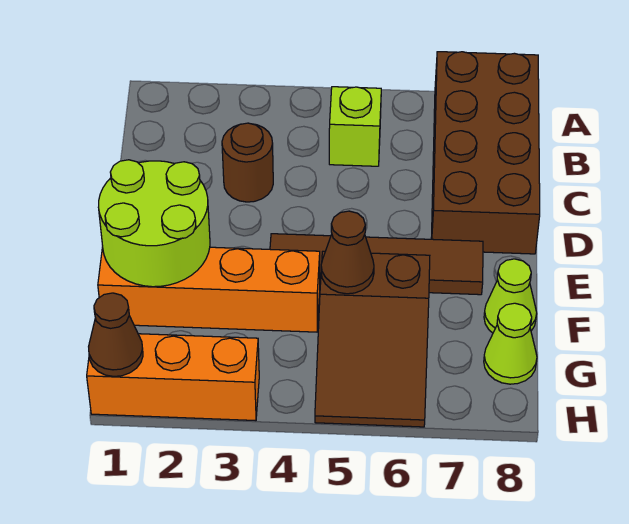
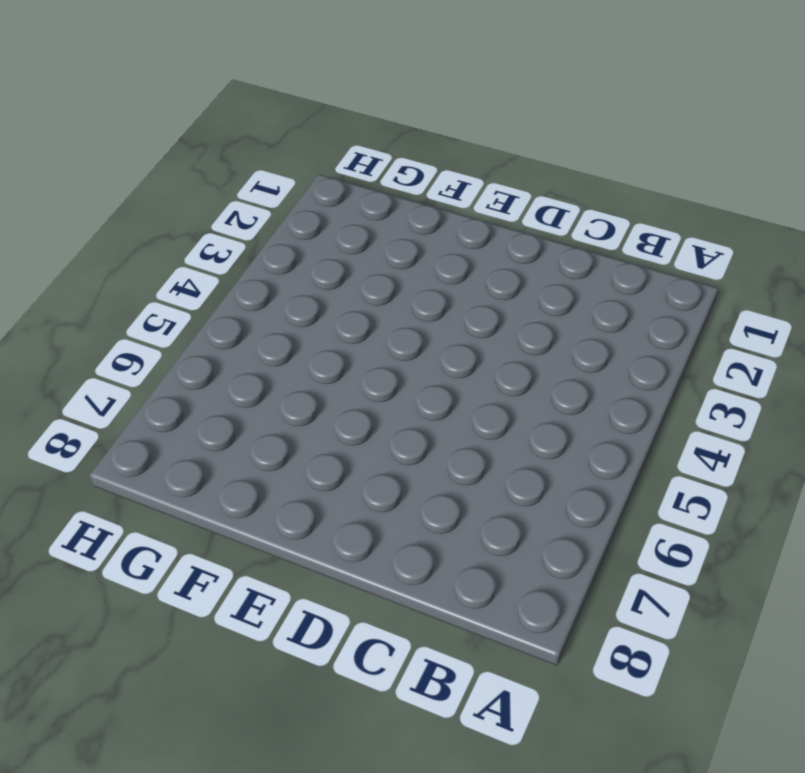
none -> brown 2x4 brick [431,52,540,254]
none -> lime 1x1 brick [329,87,381,166]
none -> brown 1x1 round brick [222,123,273,202]

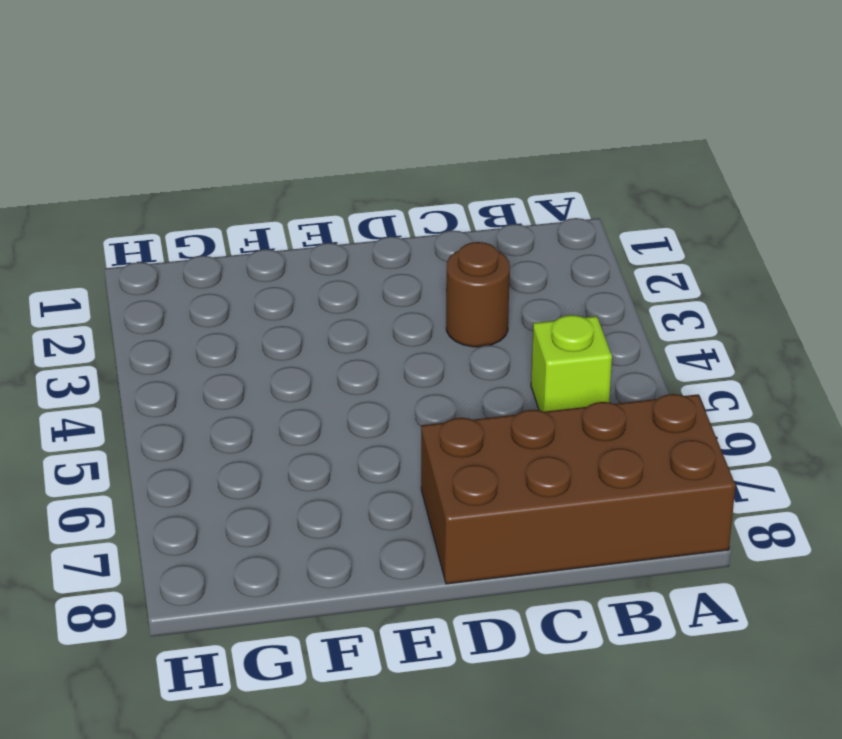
none -> brown 1x4 tile [270,234,483,295]
none -> orange 1x4 brick [98,247,320,332]
none -> brown 2x3 slope [315,251,430,427]

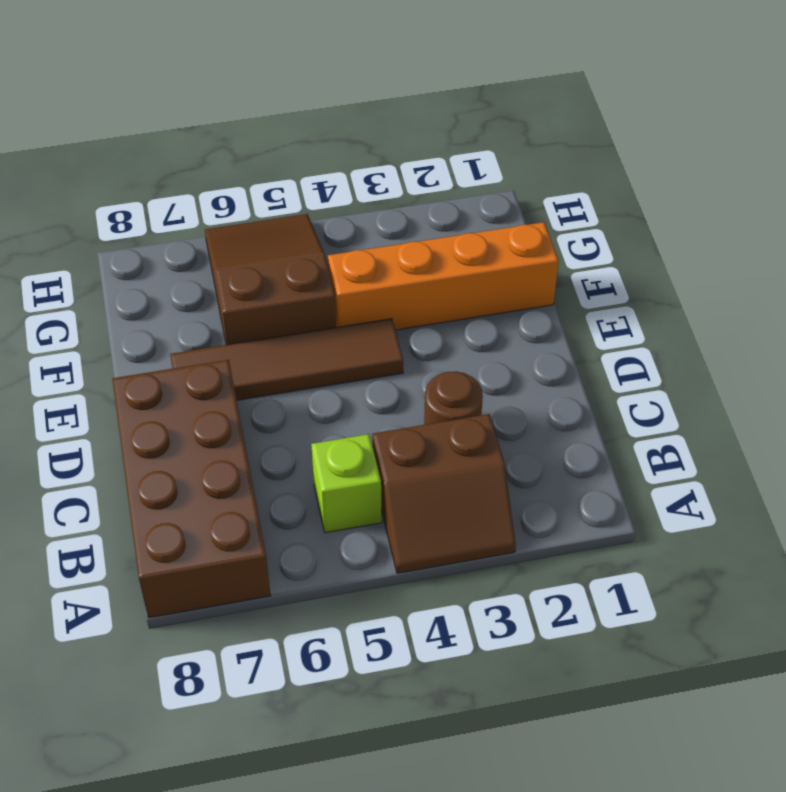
brown 2x2 slope [372,414,516,573] -> none
none -> lime 1x1 cone [484,259,537,333]
none -> lime 1x1 cone [484,303,537,384]
none -> orange 1x3 brick [87,334,259,421]

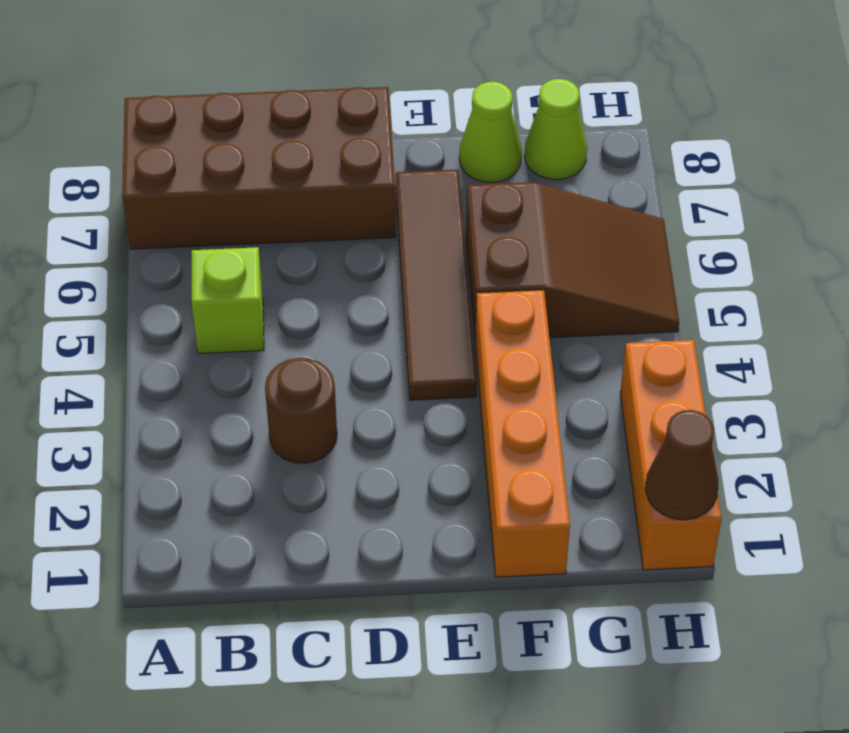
none -> lime 2x2 round brick [98,160,210,287]
none -> brown 1x1 cone [321,211,374,294]

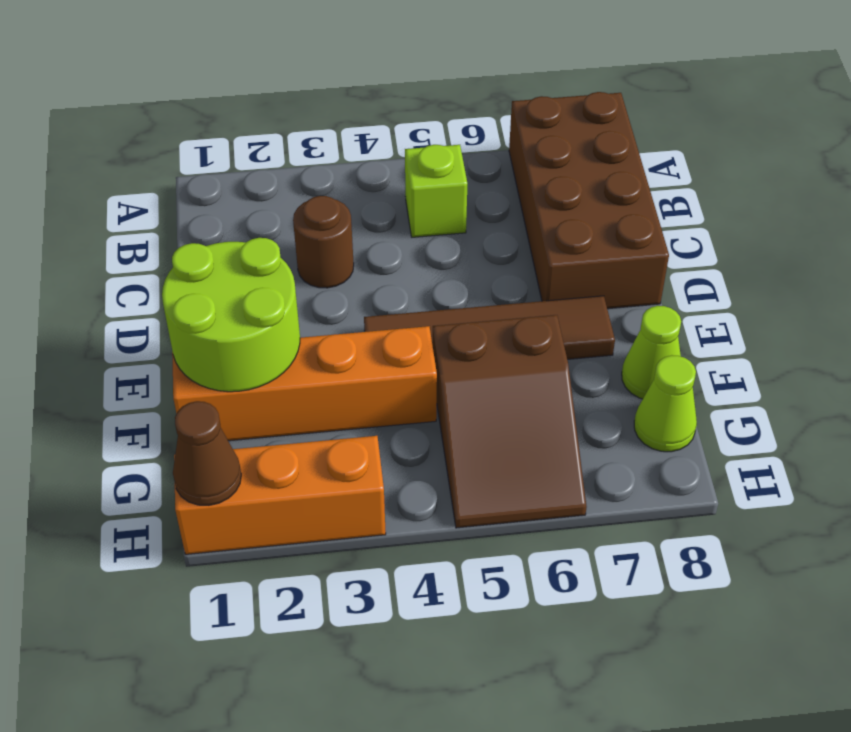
none -> brown 1x1 cone [321,211,374,294]

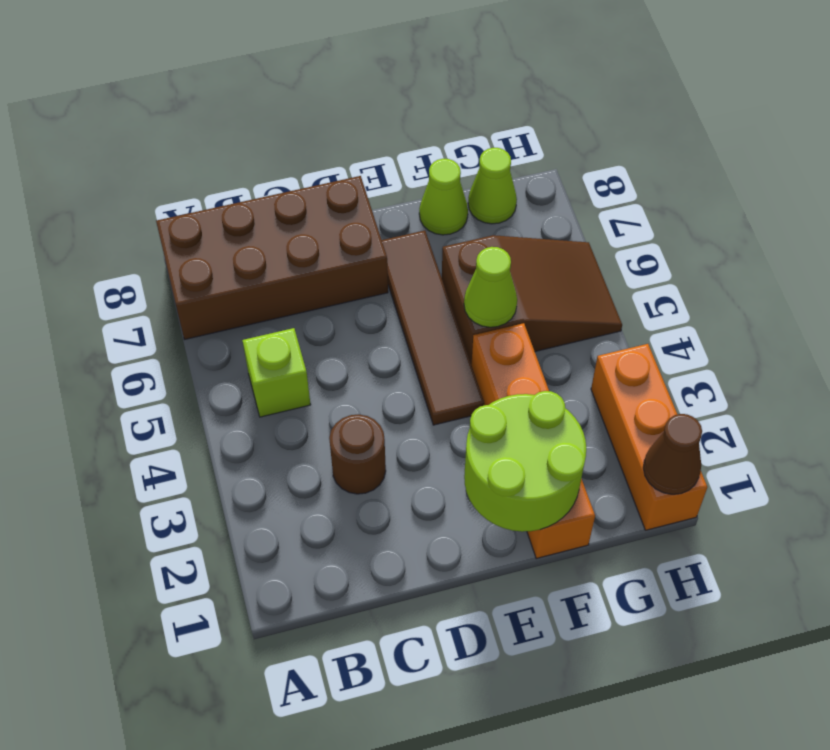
lime 1x1 cone [464,247,517,327] -> brown 1x1 cone [321,211,374,294]

